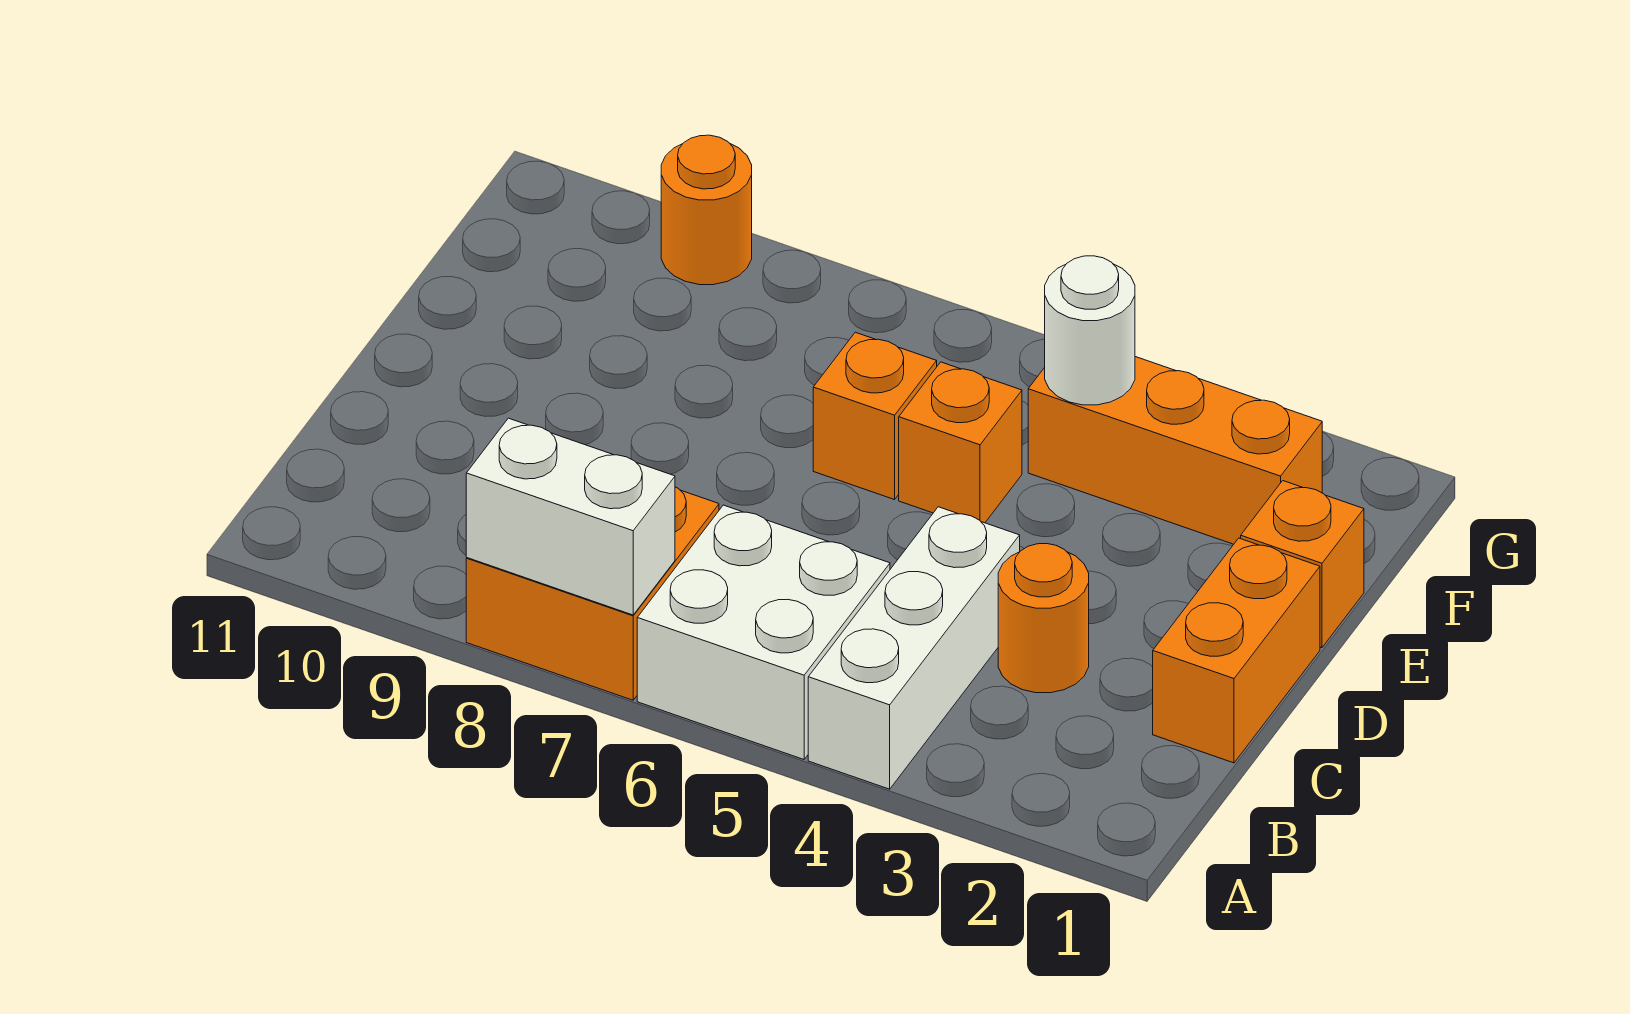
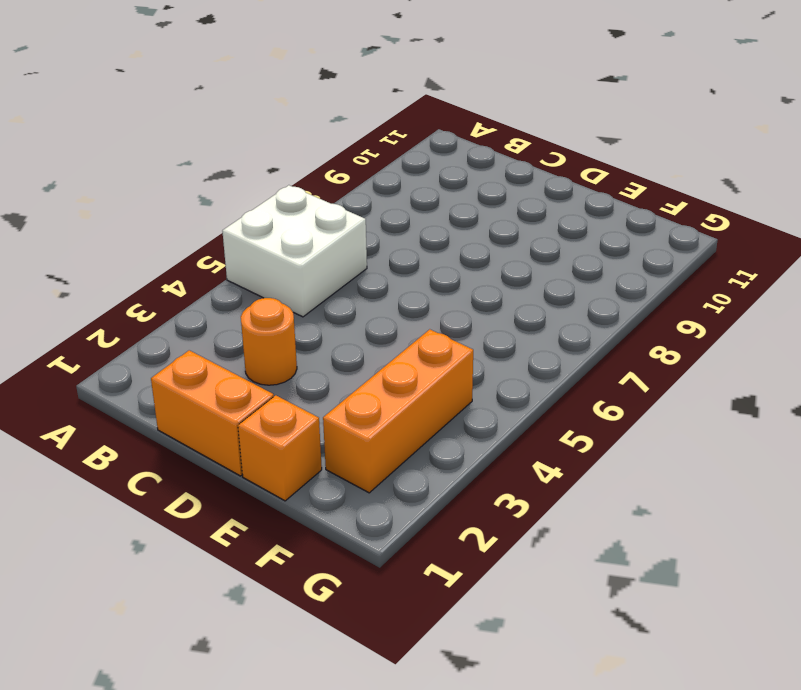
none -> white 1x3 brick [808,507,1020,789]
none -> orange 2x2 brick [466,487,719,700]
none -> orange 1x1 brick [899,362,1022,523]

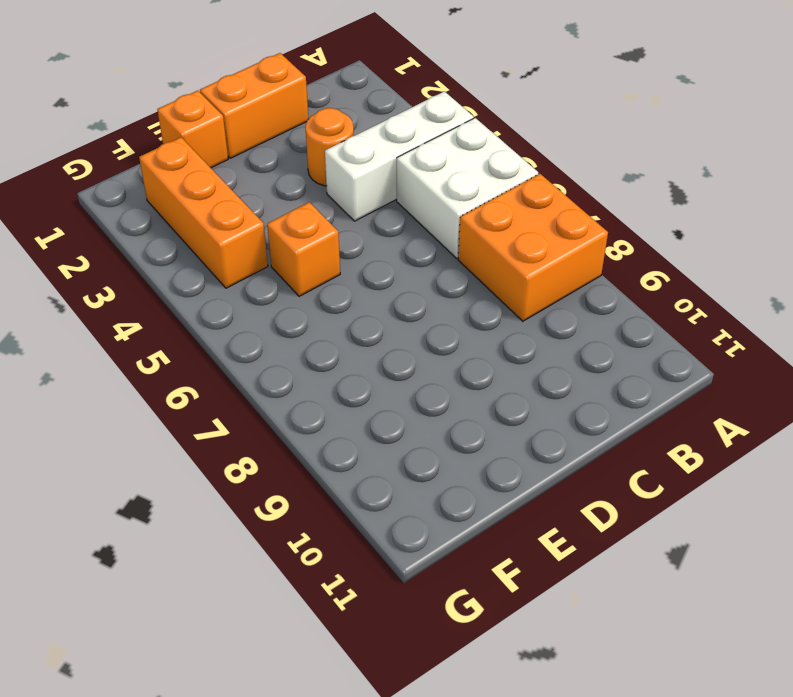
none -> orange 1x1 brick [813,332,937,500]
none -> orange 1x1 round brick [661,135,752,285]
none -> white 1x2 brick [466,418,675,615]

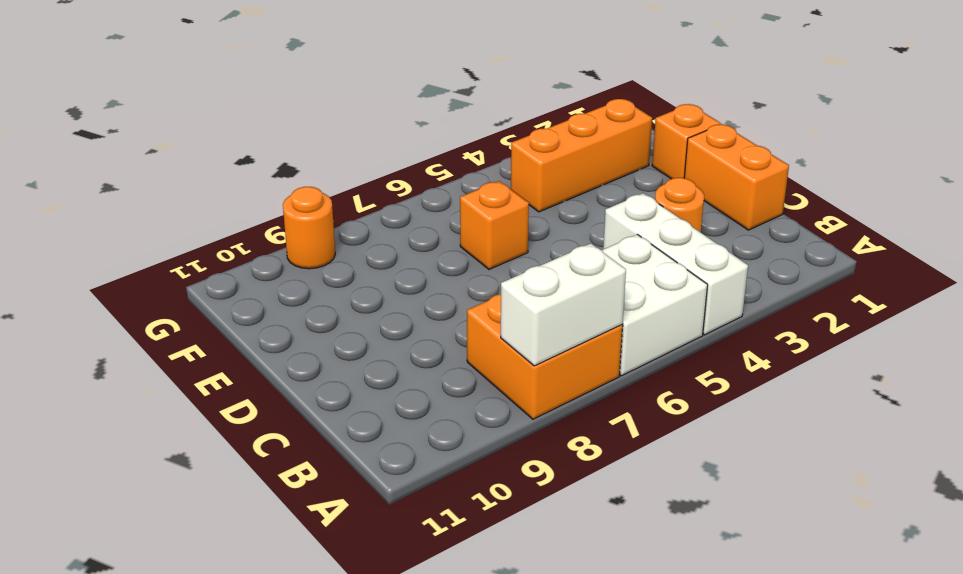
none -> orange 1x1 brick [899,362,1022,523]
none -> white 1x1 round brick [1045,256,1135,405]

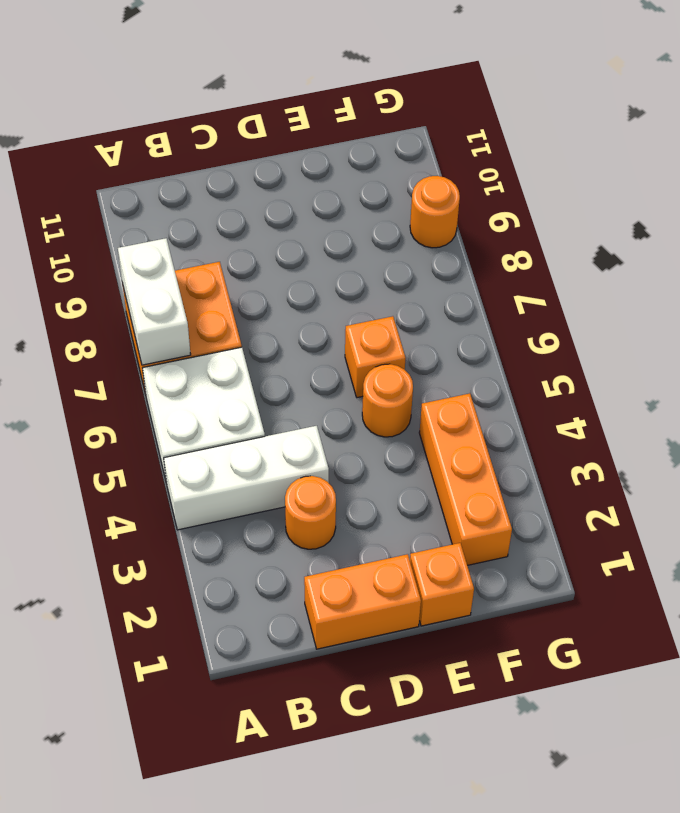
orange 1x1 round brick [362,364,413,437] -> orange 1x1 brick [899,362,1022,523]
none -> white 1x1 round brick [1045,256,1135,405]

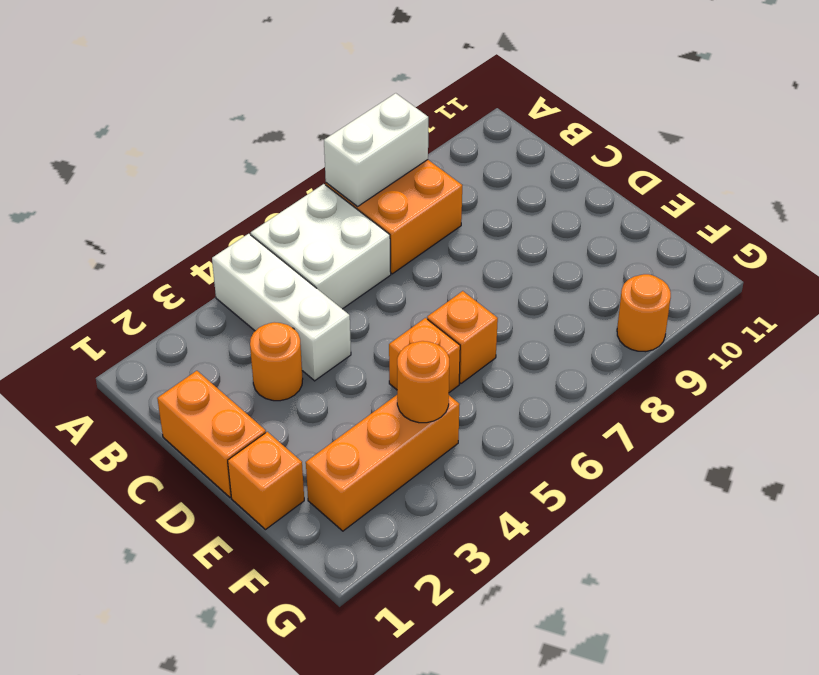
orange 1x1 round brick [397,341,449,423] -> white 1x1 round brick [1045,256,1135,405]

